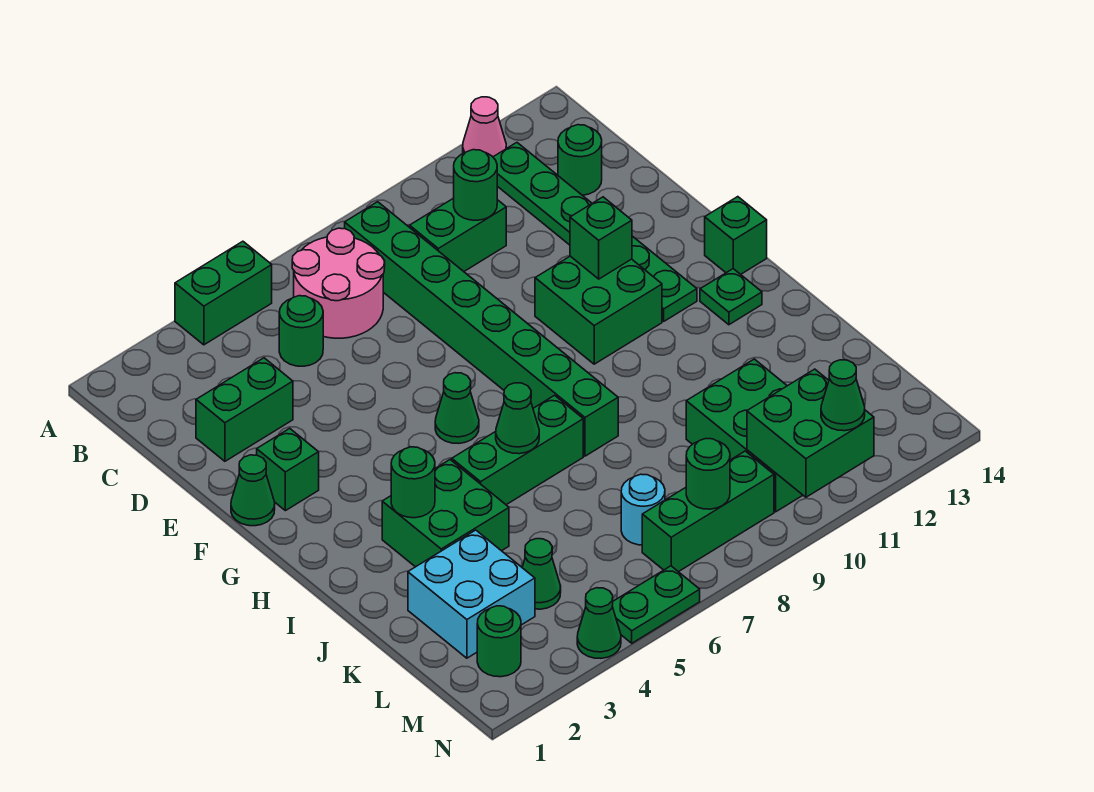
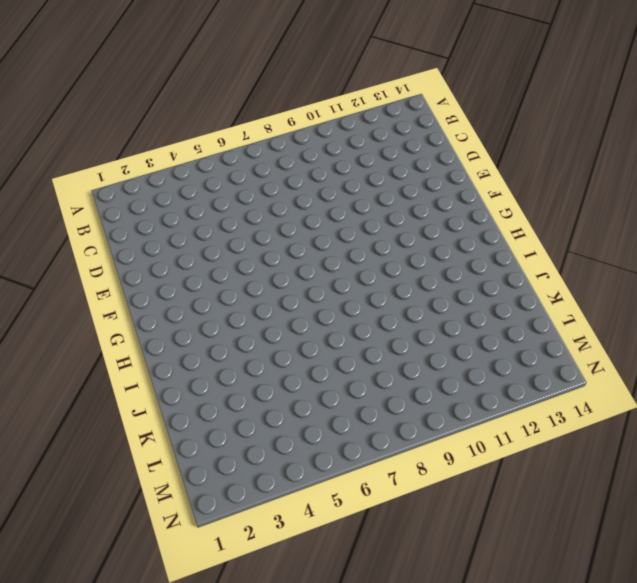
none -> green 1x2 brick [175,241,272,345]
none -> pink 1x1 cone [463,97,506,157]
none -> pink 2x2 round brick [292,228,385,338]
none -> green 1x8 brick [345,202,618,456]

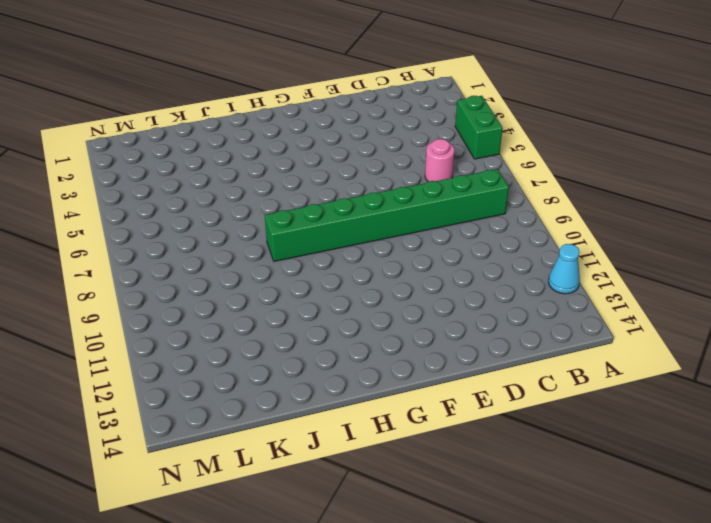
cyan 1x1 cone [548,244,580,294] -> pink 1x1 cone [463,97,506,157]
pink 1x1 round brick [425,139,455,182] -> pink 2x2 round brick [292,228,385,338]
none -> green 1x6 plate [493,143,697,321]
none -> green 1x1 round brick [279,296,323,366]
none -> green 1x2 brick [410,198,506,271]
none -> green 1x1 round brick [558,125,602,195]

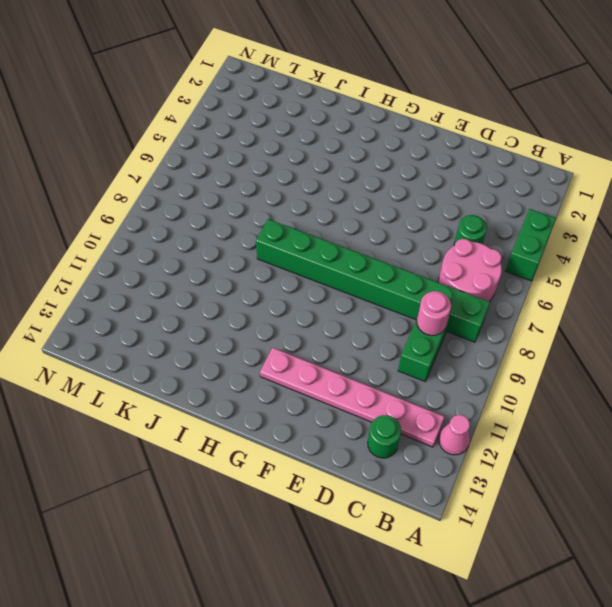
pink 1x6 plate [260,348,445,447] -> green 1x6 plate [493,143,697,321]
pink 1x1 round brick [417,291,451,336] -> none
none -> green 1x2 brick [196,358,293,461]
none -> green 1x1 cone [231,455,275,526]
none -> green 1x1 brick [257,428,319,511]
none -> green 2x2 brick [535,256,662,364]

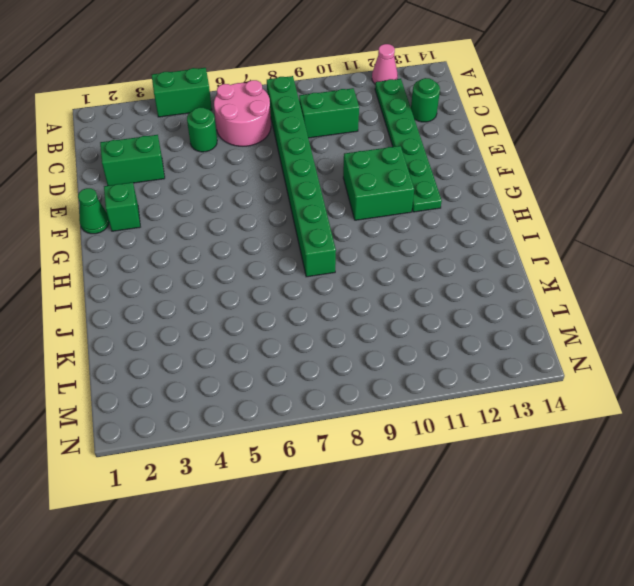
none -> green 1x1 cone [435,373,479,443]
none -> green 1x1 brick [705,197,767,274]
none -> green 1x1 plate [700,269,762,325]
none -> green 2x2 brick [382,460,509,567]

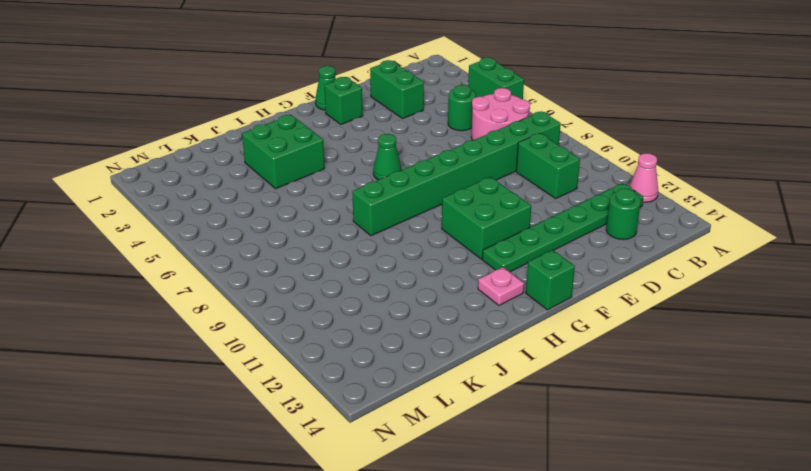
pink 1x1 plate [478,267,524,305] -> green 1x1 plate [700,269,762,325]
none -> green 1x3 brick [452,395,583,505]
none -> cyan 2x2 brick [408,530,535,658]
none -> green 2x3 brick [686,359,803,512]
none -> green 1x1 cone [522,539,561,609]

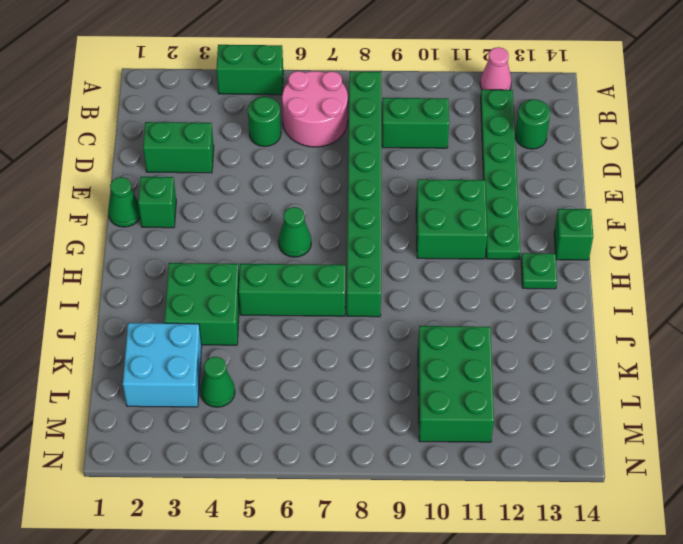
none -> cyan 1x1 round brick [621,474,665,545]
none -> green 1x1 round brick [477,606,521,677]
none -> green 1x3 brick [642,451,774,572]
none -> green 1x1 cone [577,588,621,658]

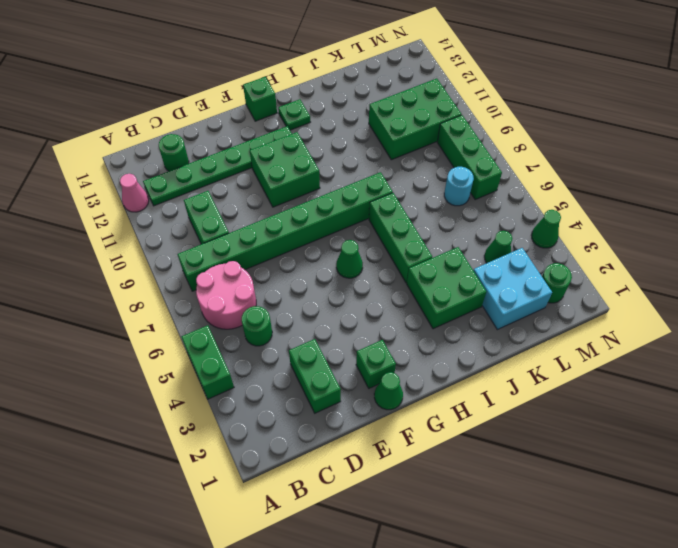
none -> green 1x2 plate [612,566,700,643]
none -> green 1x1 round brick [454,150,497,220]
none -> green 1x1 brick [570,197,632,279]
none -> green 1x1 round brick [391,447,435,518]

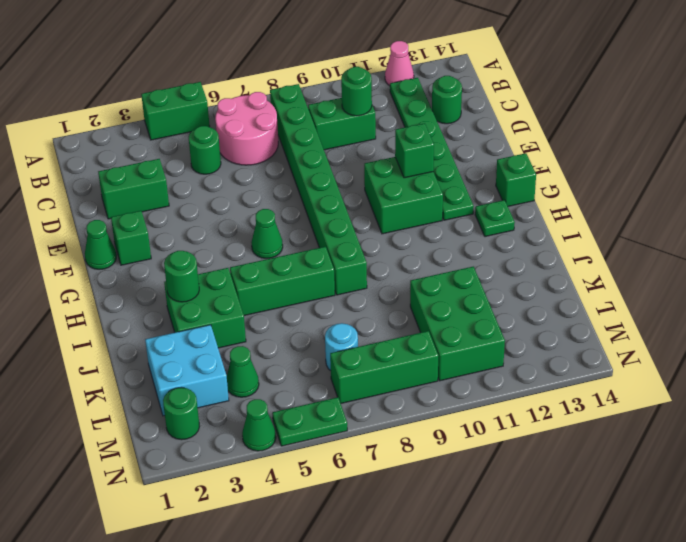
none -> green 1x1 cone [496,383,539,454]
none -> green 1x1 round brick [686,439,730,509]
none -> green 2x2 brick [747,369,874,497]
none -> green 1x1 cone [821,360,865,431]

